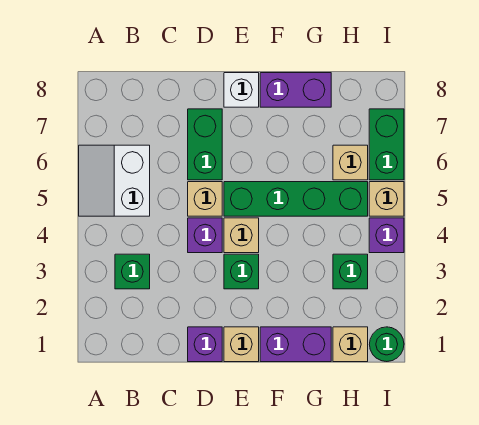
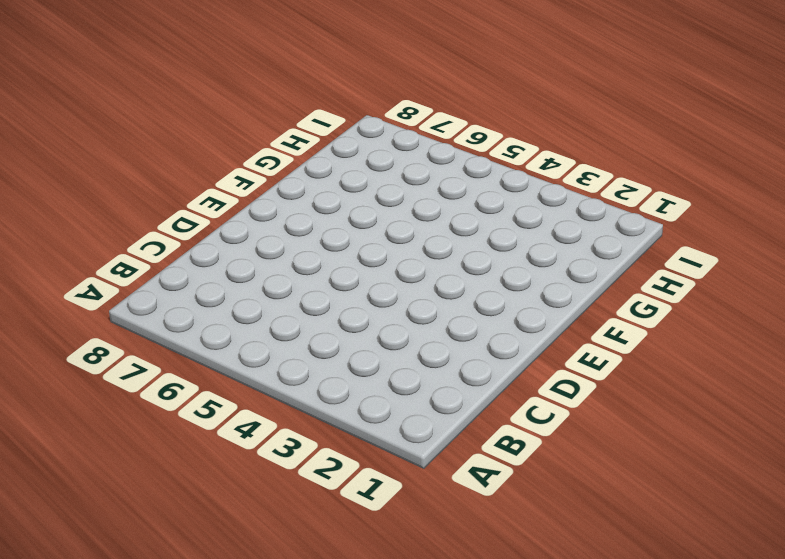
none -> white 2x2 slope [79,145,150,216]
none -> green 1x1 brick [115,254,150,289]
none -> purple 1x1 brick [188,327,222,362]

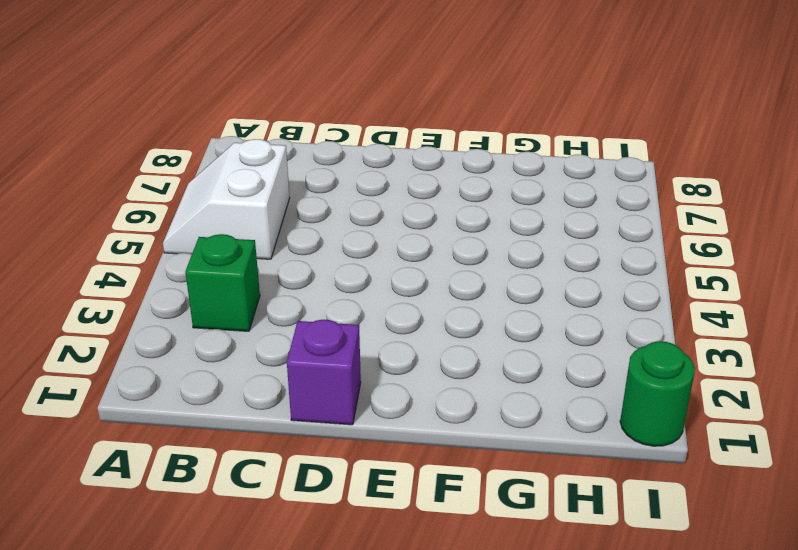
none -> purple 1x1 brick [188,218,222,253]
none -> tan 1x1 brick [188,182,222,216]
none -> green 1x2 brick [188,109,222,180]

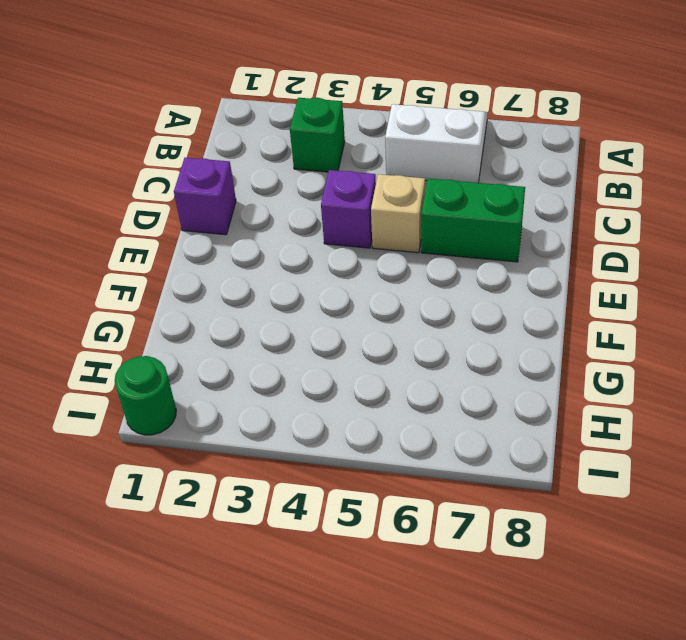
none -> tan 1x1 brick [224,327,259,362]
none -> green 1x1 brick [224,254,259,289]
none -> tan 1x1 brick [224,218,259,253]

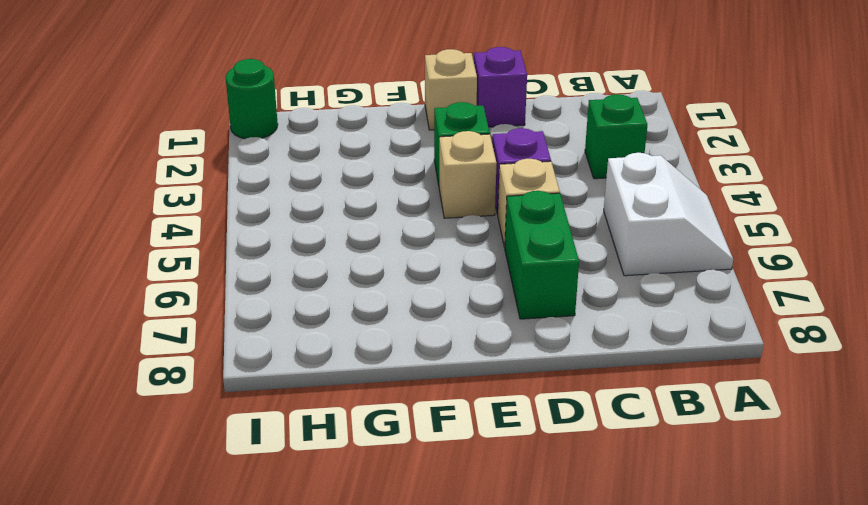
none -> green 1x4 brick [224,182,368,216]
none -> white 1x1 brick [224,73,259,107]
none -> purple 1x2 brick [260,327,331,362]

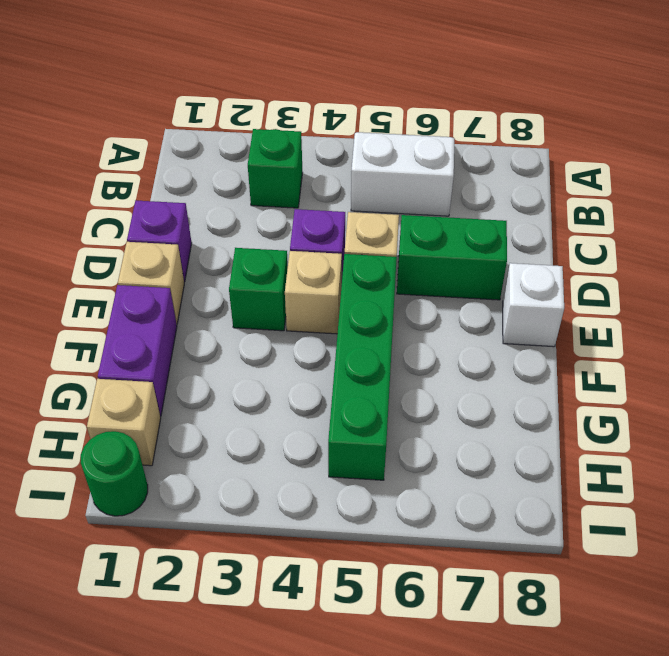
none -> purple 1x2 brick [260,73,331,107]
none -> green 1x1 brick [333,254,368,289]
none -> tan 1x1 brick [333,145,368,180]

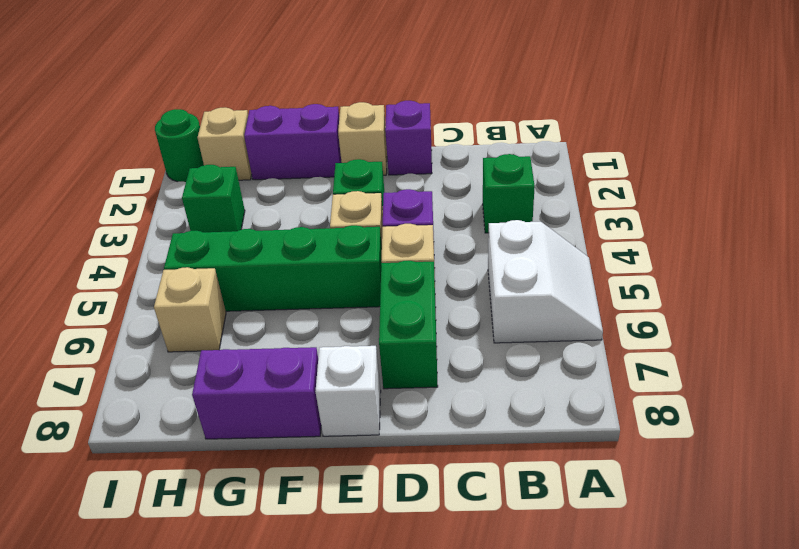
none -> purple 1x1 brick [369,218,404,253]
none -> tan 1x1 brick [369,182,404,216]
none -> green 1x2 brick [369,109,404,180]

